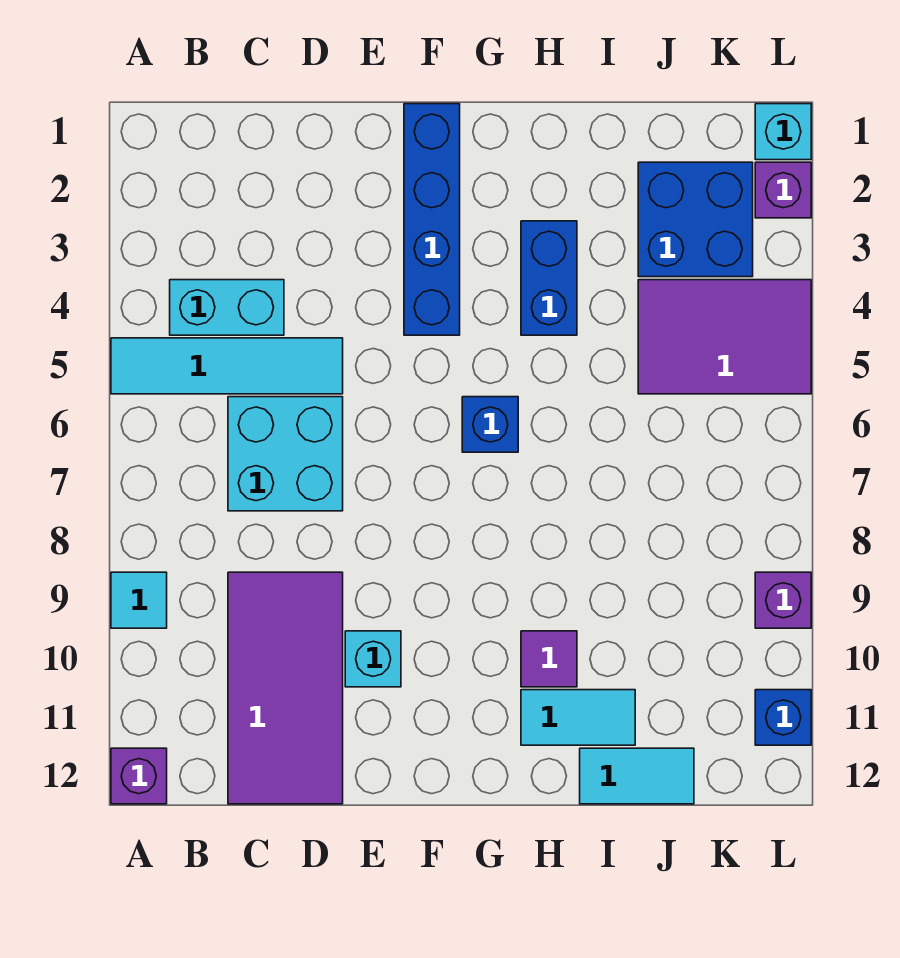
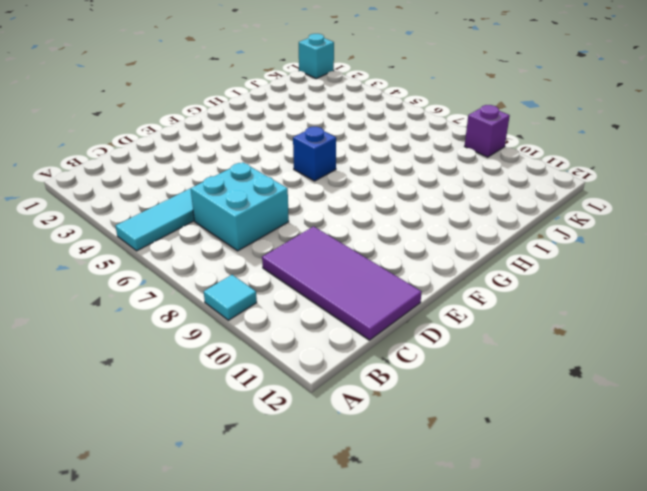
none -> purple 1x1 brick [111,748,167,804]
none -> cyan 1x2 brick [170,280,284,335]
none -> cyan 1x1 brick [345,631,401,687]

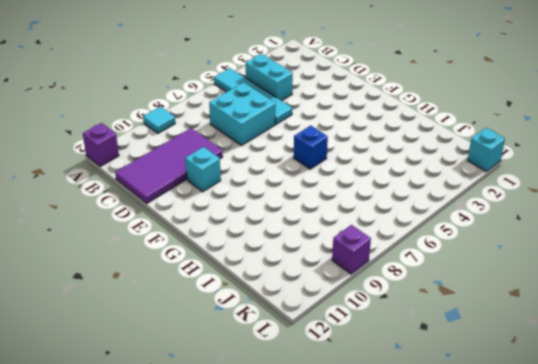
none -> blue 1x4 brick [404,104,460,335]
none -> blue 1x2 brick [521,221,577,335]
none -> purple 1x1 tile [521,631,577,687]

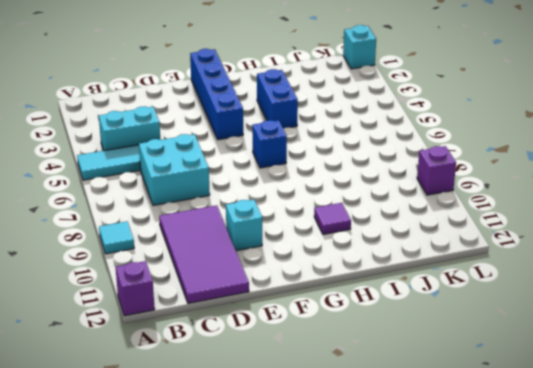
none -> cyan 1x2 tile [521,690,635,745]
none -> cyan 1x2 tile [580,748,694,804]
none -> blue 2x2 brick [638,162,753,277]

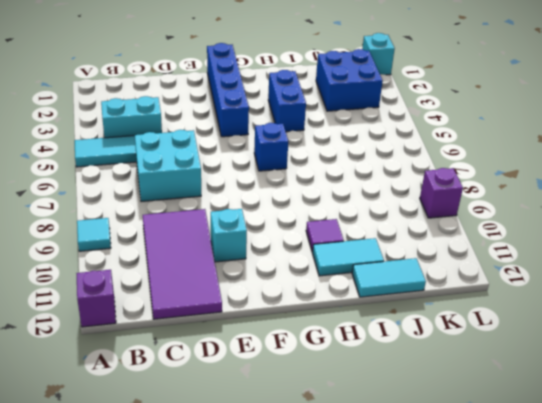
none -> purple 2x3 tile [638,280,811,394]
none -> purple 1x1 brick [755,162,811,218]
none -> blue 1x1 brick [755,690,811,745]

